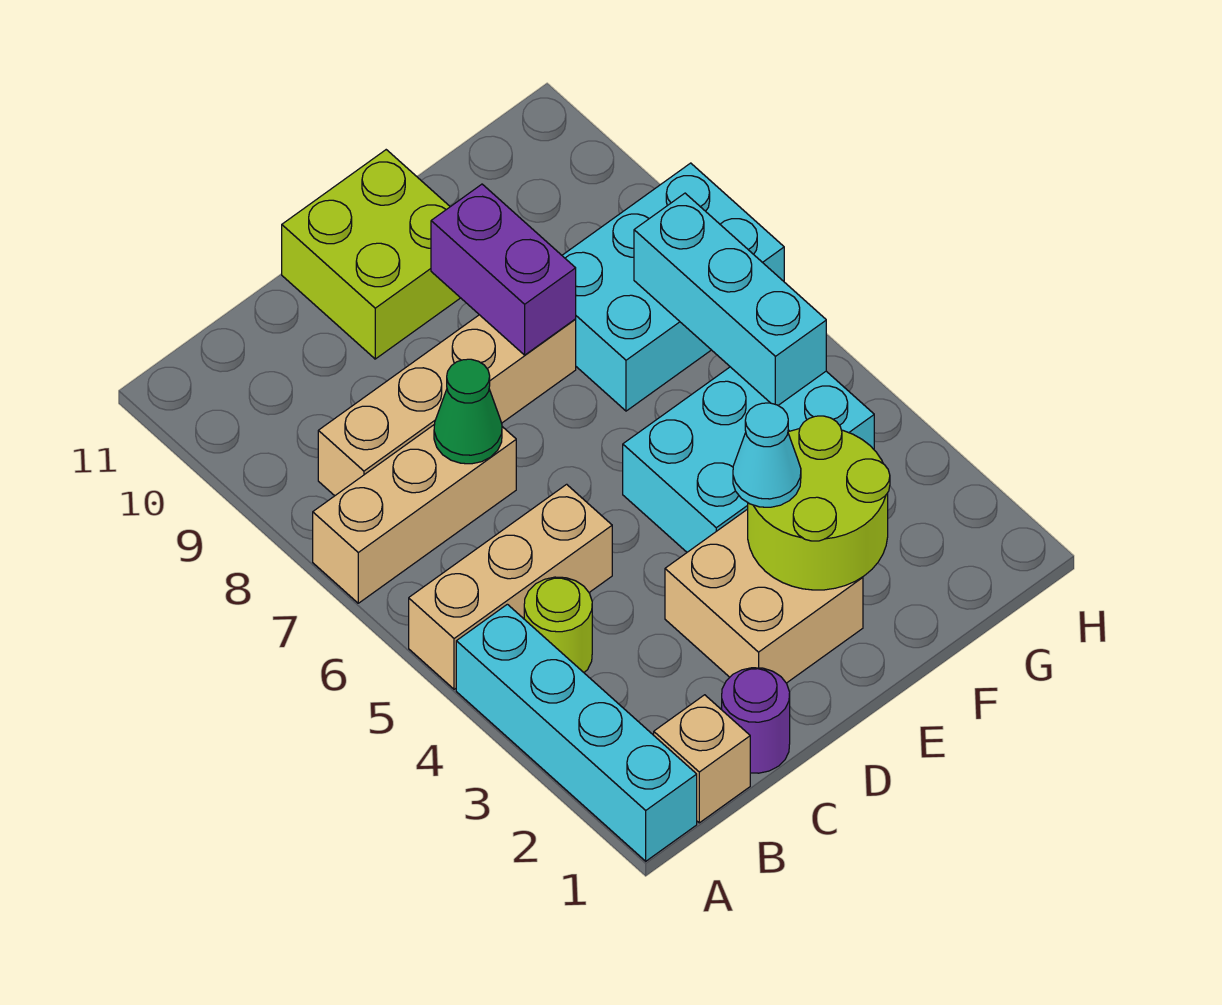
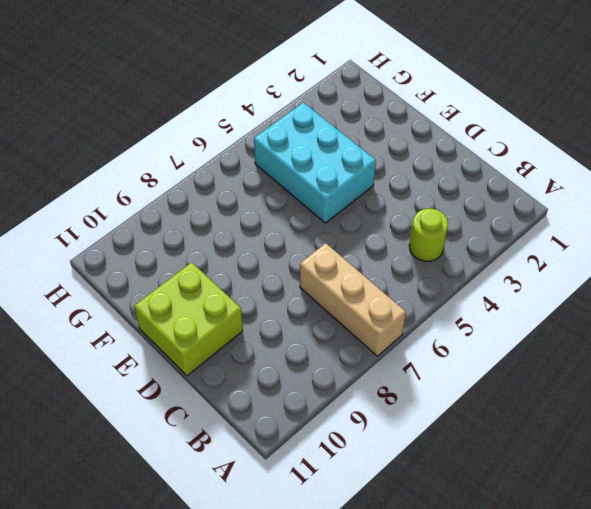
none -> cyan 1x4 brick [456,604,697,861]
none -> tan 1x3 brick [409,484,612,689]
none -> tan 1x1 brick [654,695,750,823]

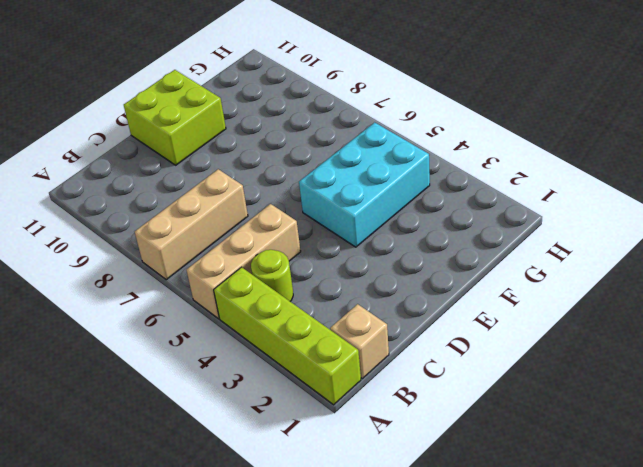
lime 1x4 brick [214,267,361,405] -> cyan 1x4 brick [456,604,697,861]
none -> tan 1x4 brick [318,315,576,496]
none -> purple 1x1 round brick [722,668,790,773]
none -> tan 2x2 brick [665,509,863,683]

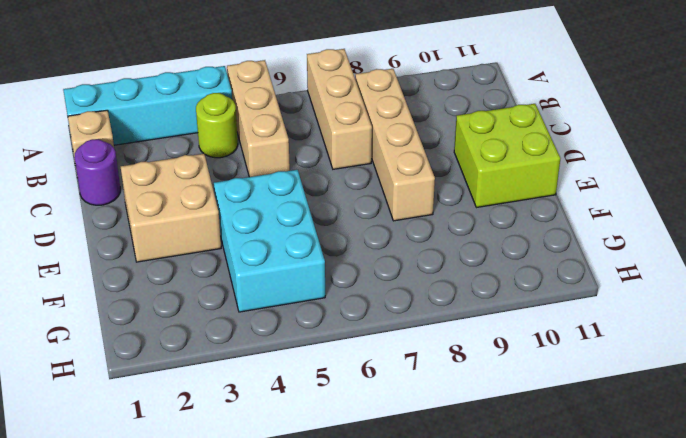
none -> cyan 2x3 brick [562,163,784,411]
none -> green 1x1 cone [434,359,502,464]
none -> lime 2x2 round brick [748,416,890,590]

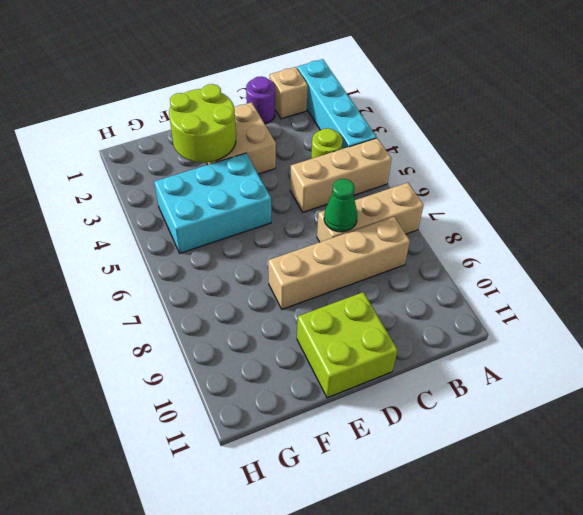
none -> cyan 2x3 brick [562,163,784,411]
none -> purple 1x2 brick [431,184,576,355]
none -> cyan 1x3 brick [634,193,826,405]

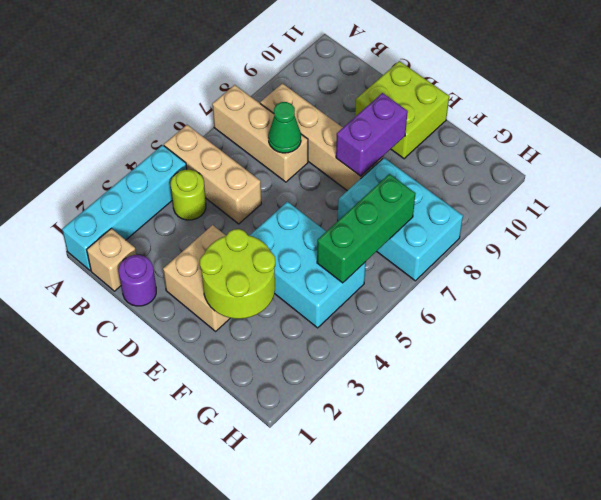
green 1x3 brick [317,174,416,283] -> cyan 1x3 brick [634,193,826,405]
none -> cyan 1x1 cone [733,403,801,507]

